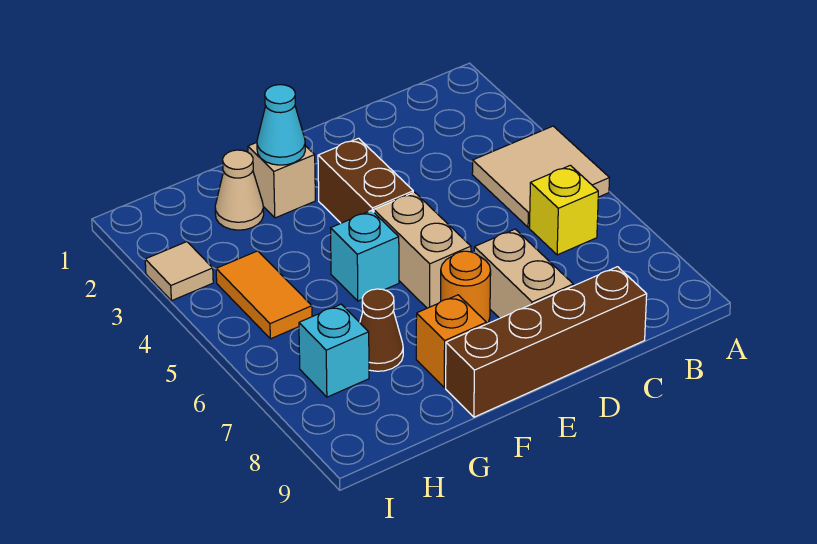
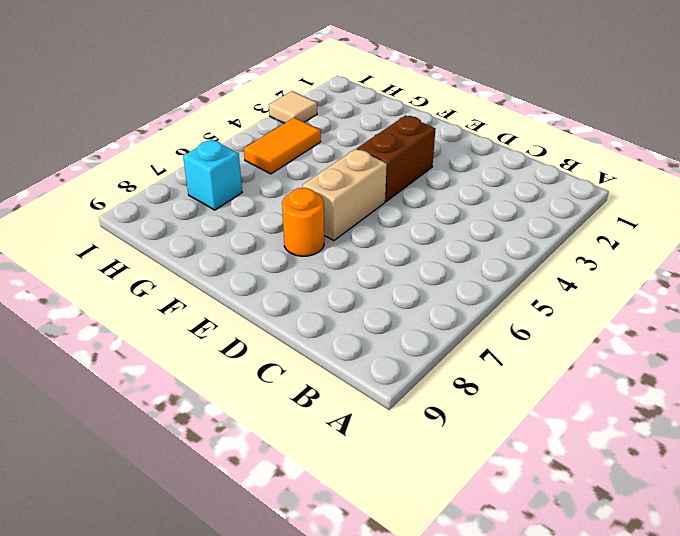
none -> tan 2x2 tile [472,126,609,227]
none -> yellow 1x1 brick [529,165,598,255]
none -> brown 1x4 brick [446,267,647,417]

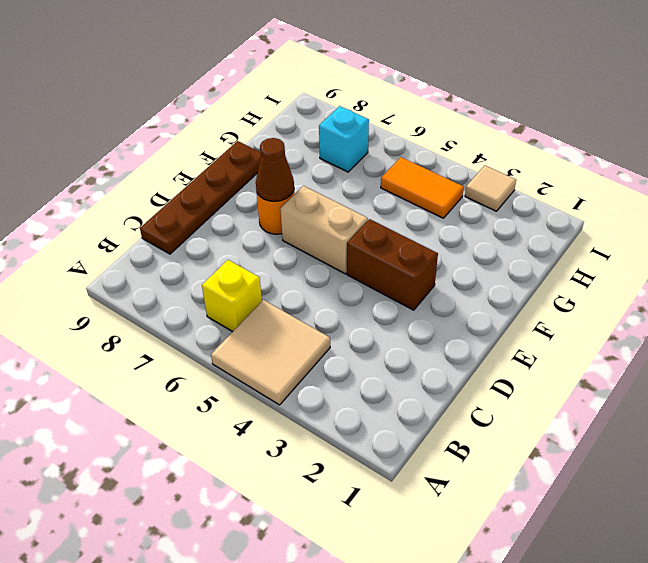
brown 1x4 plate [140,141,261,254] -> brown 1x4 brick [446,267,647,417]
brown 1x1 cone [256,138,294,202] -> brown 1x1 cone moved to [360,289,403,371]
none -> tan 1x2 brick [474,229,573,318]
none -> tan 1x1 brick [248,142,315,218]
none -> cyan 1x1 brick [331,210,399,301]

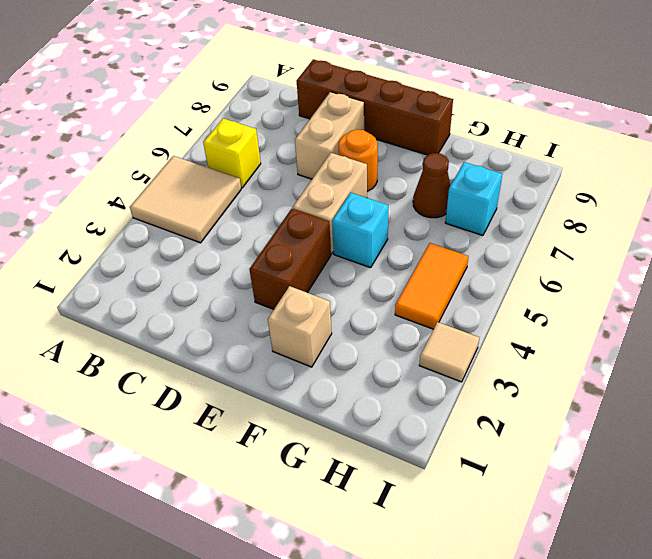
none -> orange 1x1 brick [416,295,486,387]
none -> tan 1x1 cone [215,150,264,230]
none -> cyan 1x1 cone [257,85,305,165]

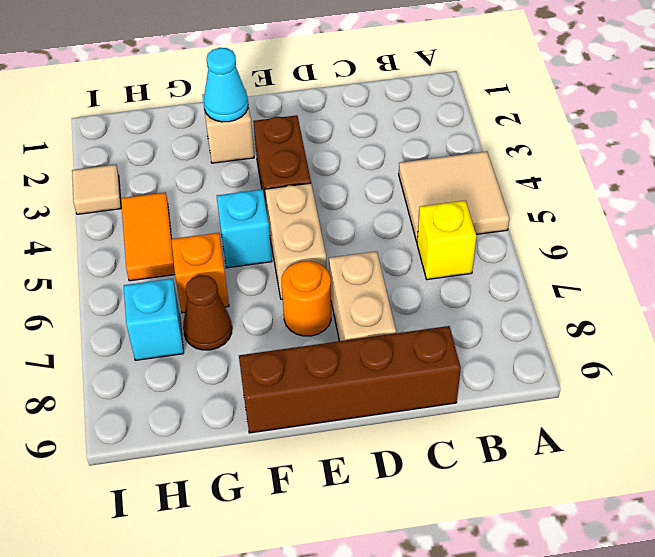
orange 1x1 brick [171,233,229,313] -> orange 1x1 brick moved to [416,295,486,387]
none -> tan 1x1 cone [215,150,264,230]

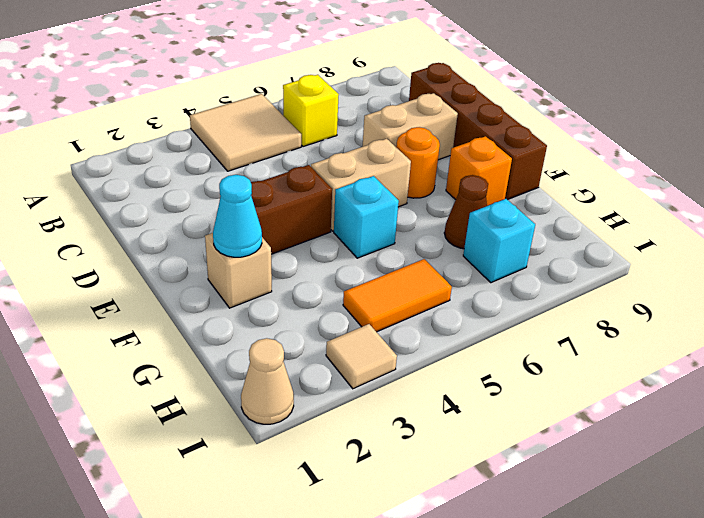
tan 1x1 cone [241,338,294,424] -> tan 1x1 cone moved to [215,150,264,230]

